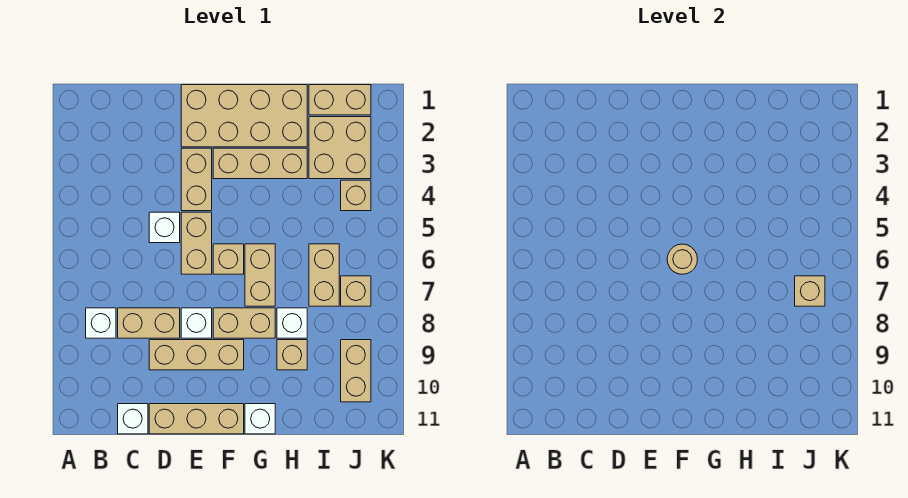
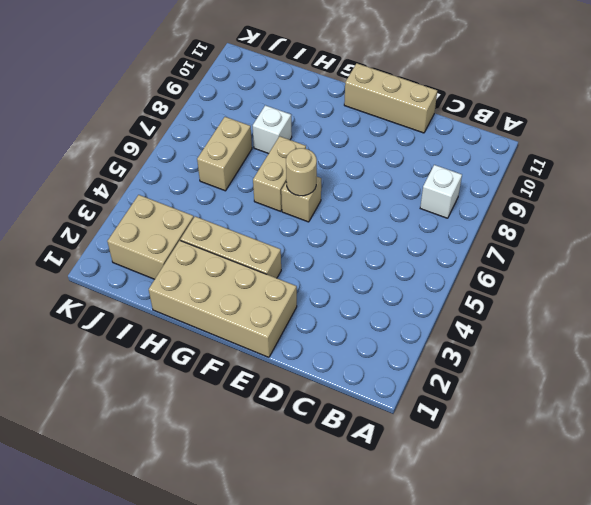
none -> tan 1x2 brick [118,308,180,338]
none -> white 1x1 brick [118,404,148,434]
none -> white 1x1 brick [149,212,180,243]

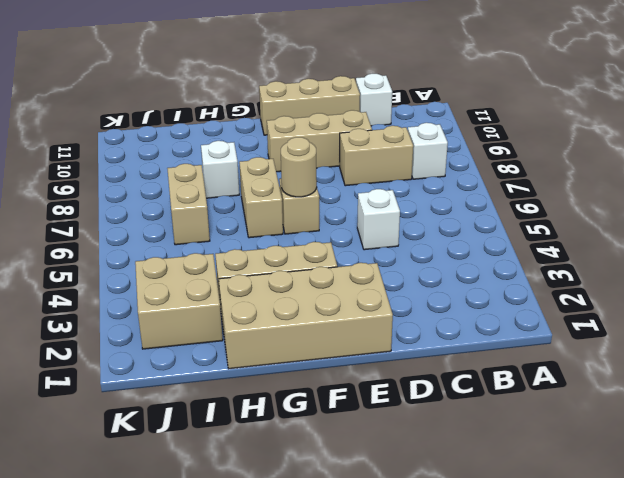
none -> tan 1x2 brick [181,148,212,211]
none -> tan 1x2 brick [181,212,212,274]
none -> white 1x1 brick [181,308,212,338]

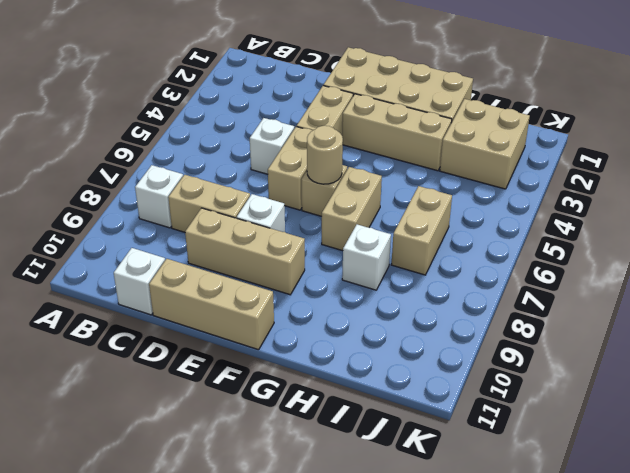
none -> tan 1x2 brick [213,308,275,338]
none -> white 1x1 brick [245,404,275,434]
none -> tan 1x1 brick [277,340,307,370]

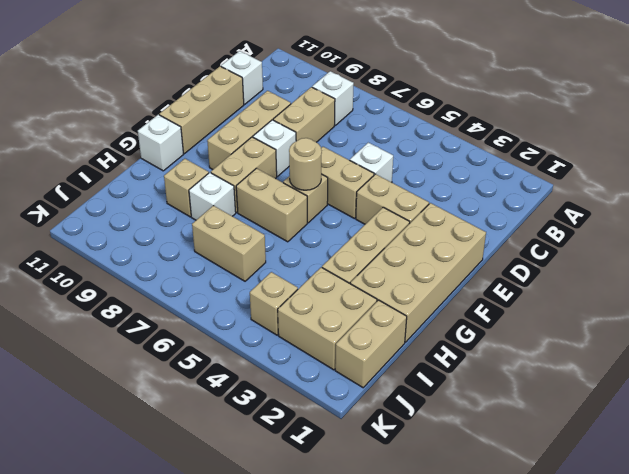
none -> tan 1x1 brick [341,276,371,306]
none -> tan 1x2 brick [341,340,371,402]
none -> tan 1x1 brick [795,276,825,306]

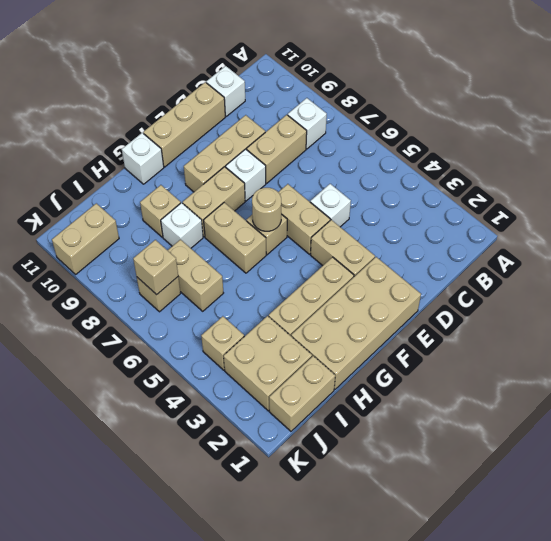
tan 1x2 brick [52,203,119,274] -> tan 1x2 brick turned to [341,340,371,402]

